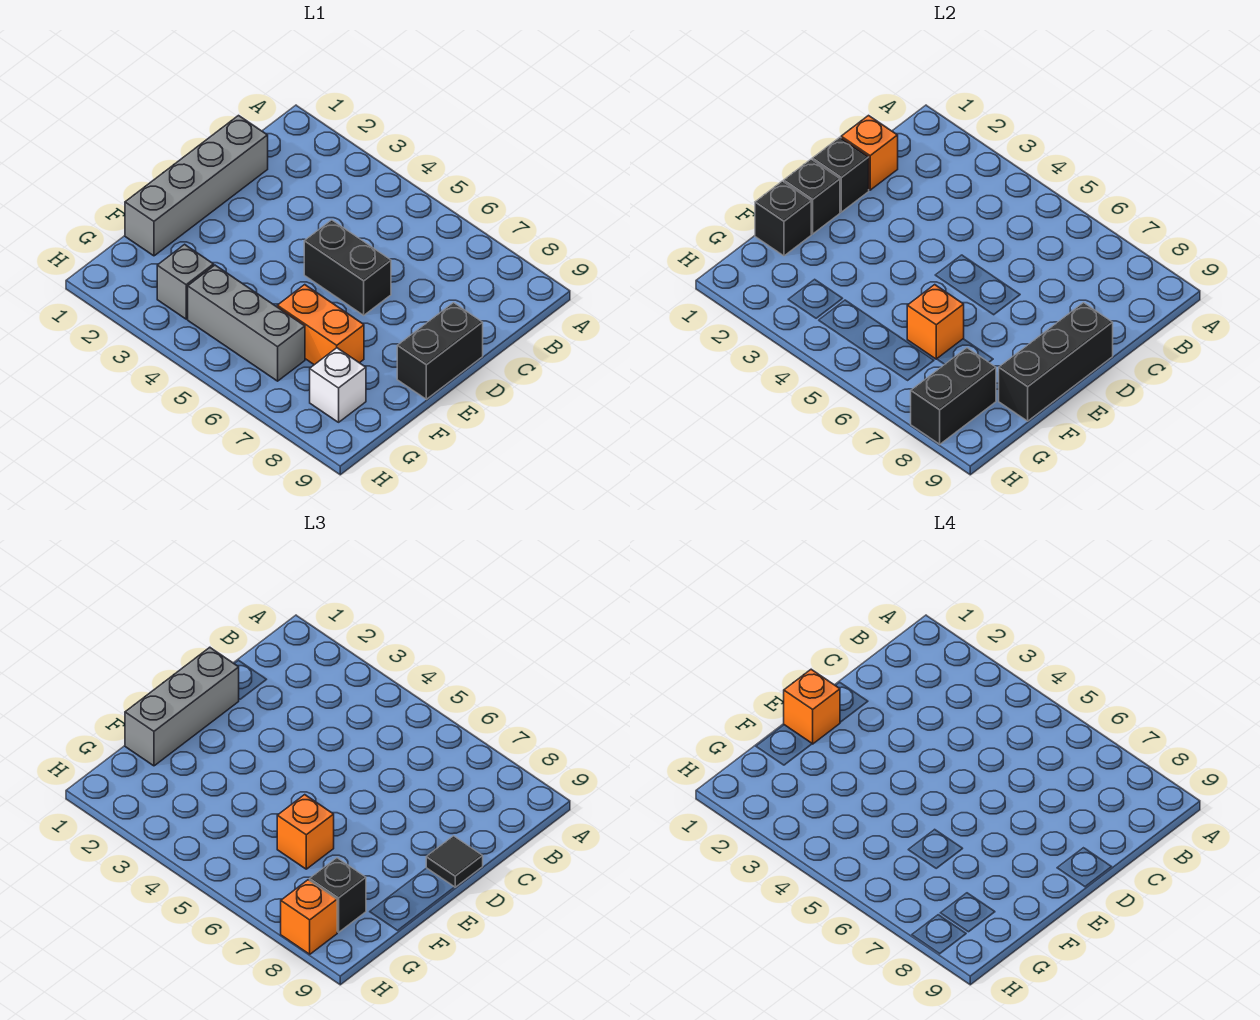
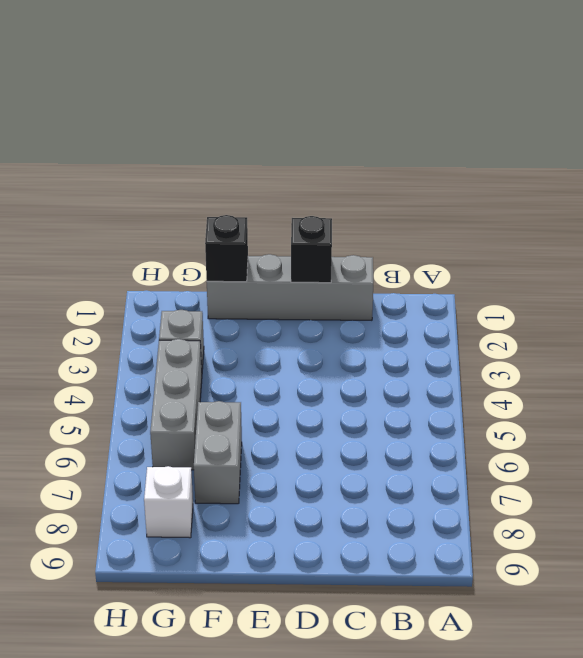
grey 1x2 brick [194,401,242,504] -> orange 1x2 brick [277,285,364,365]
none -> black 1x2 brick [304,220,391,315]
none -> black 1x2 brick [397,303,483,399]
none -> orange 1x1 brick [841,116,898,190]

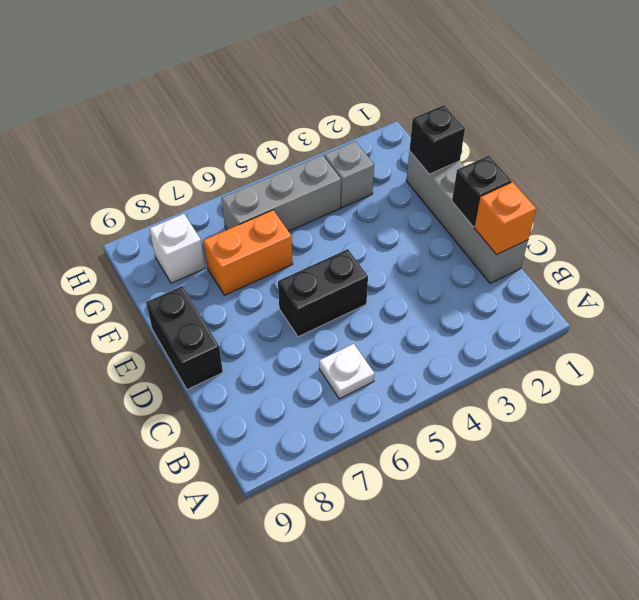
white 1x1 plate [319,344,374,399] -> none
none -> black 1x3 brick [999,303,1113,421]
none -> black 1x1 brick [784,159,840,234]
none -> orange 1x1 brick [907,285,964,359]

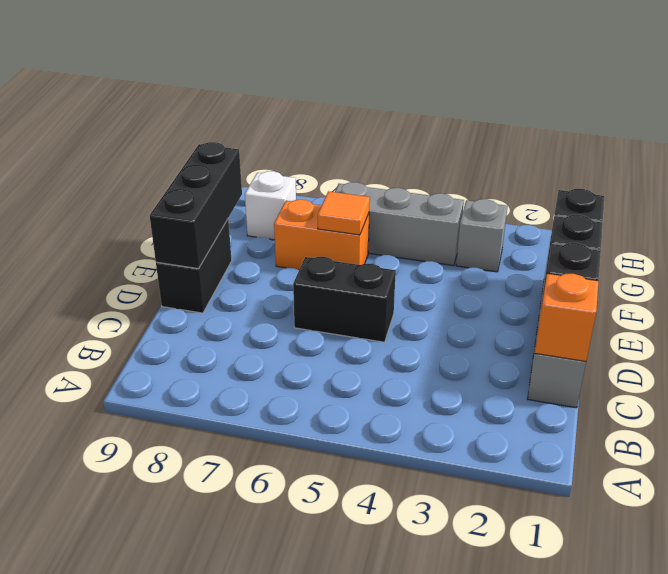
orange 1x1 tile [318,191,370,235] -> orange 1x1 brick [907,285,964,359]
none -> black 1x2 brick [911,348,996,444]
none -> grey 1x3 brick [125,647,239,766]
none -> black 1x1 tile [426,836,483,887]

